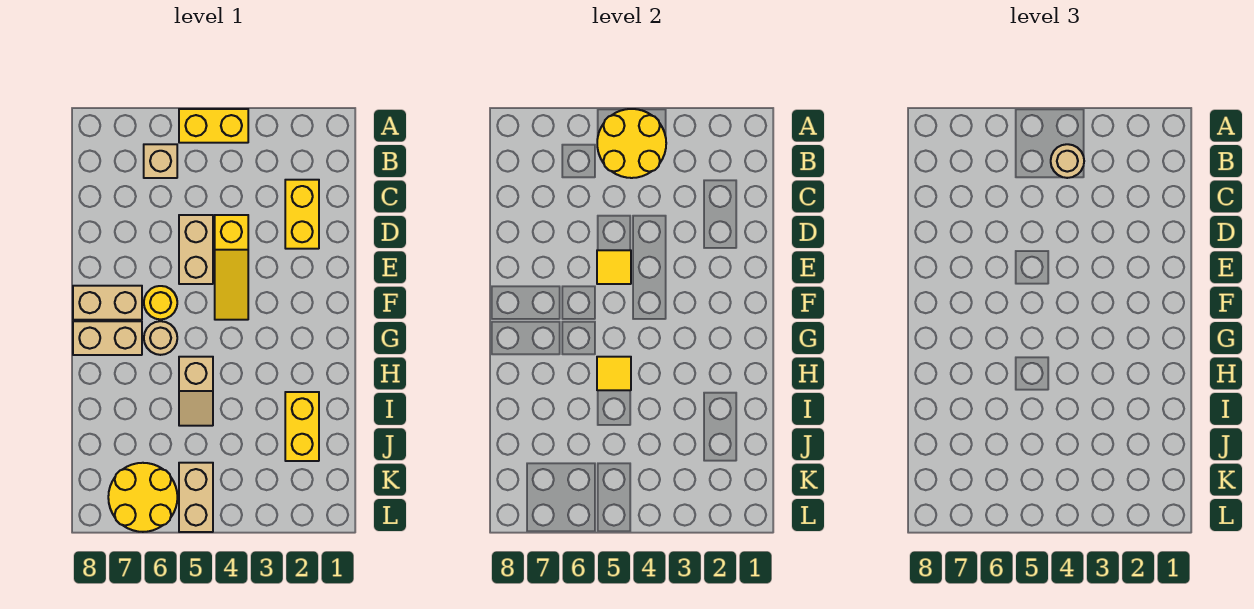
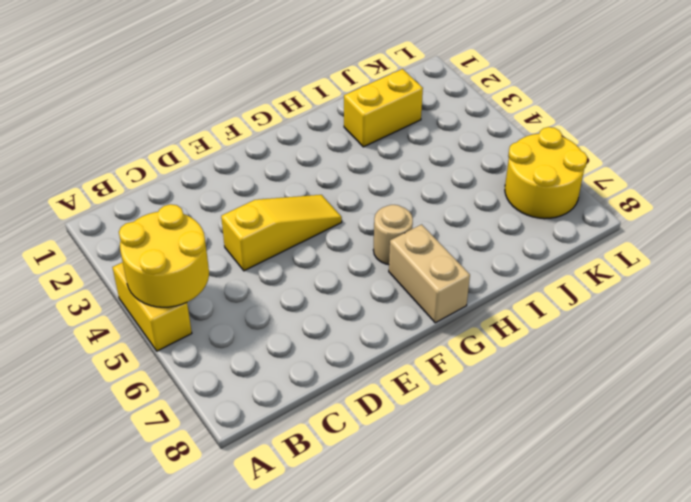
none -> tan 1x1 brick [144,144,177,178]
none -> yellow 1x2 brick [285,180,319,249]
none -> tan 1x2 brick [179,215,213,284]

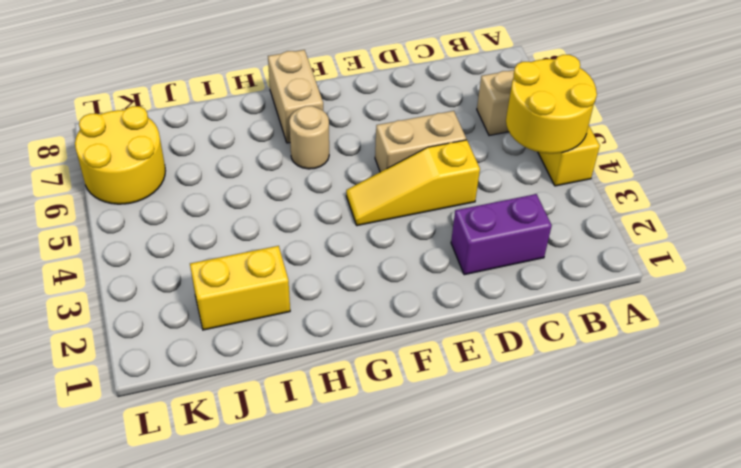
purple 1x2 brick [451,194,552,275] -> yellow 1x2 brick [285,180,319,249]
none -> yellow 1x1 round brick [144,286,177,319]
none -> tan 1x2 brick [73,286,142,320]
none -> tan 1x2 slope [179,357,213,426]

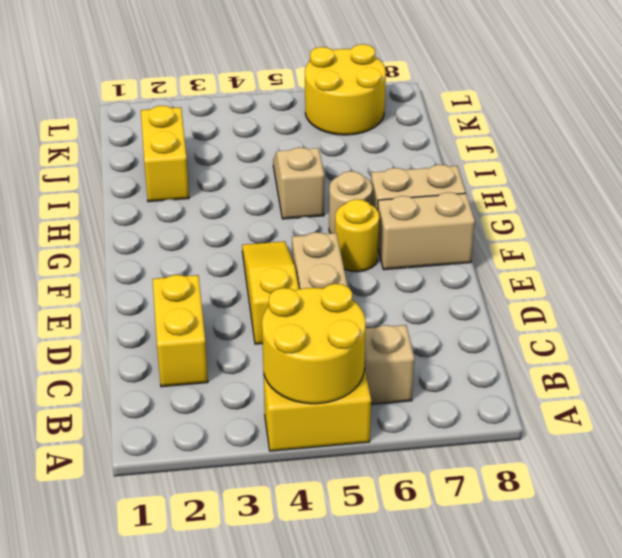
none -> tan 1x2 brick [179,463,213,532]
none -> yellow 1x1 tile [597,250,631,284]
none -> yellow 1x1 tile [597,357,631,390]

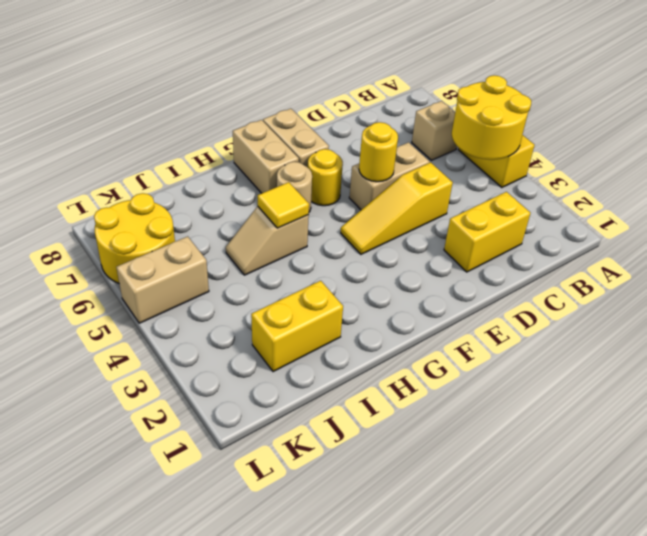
yellow 1x1 round brick [359,122,398,182] -> yellow 1x1 tile [597,250,631,284]
none -> tan 1x1 round brick [1051,144,1084,178]

